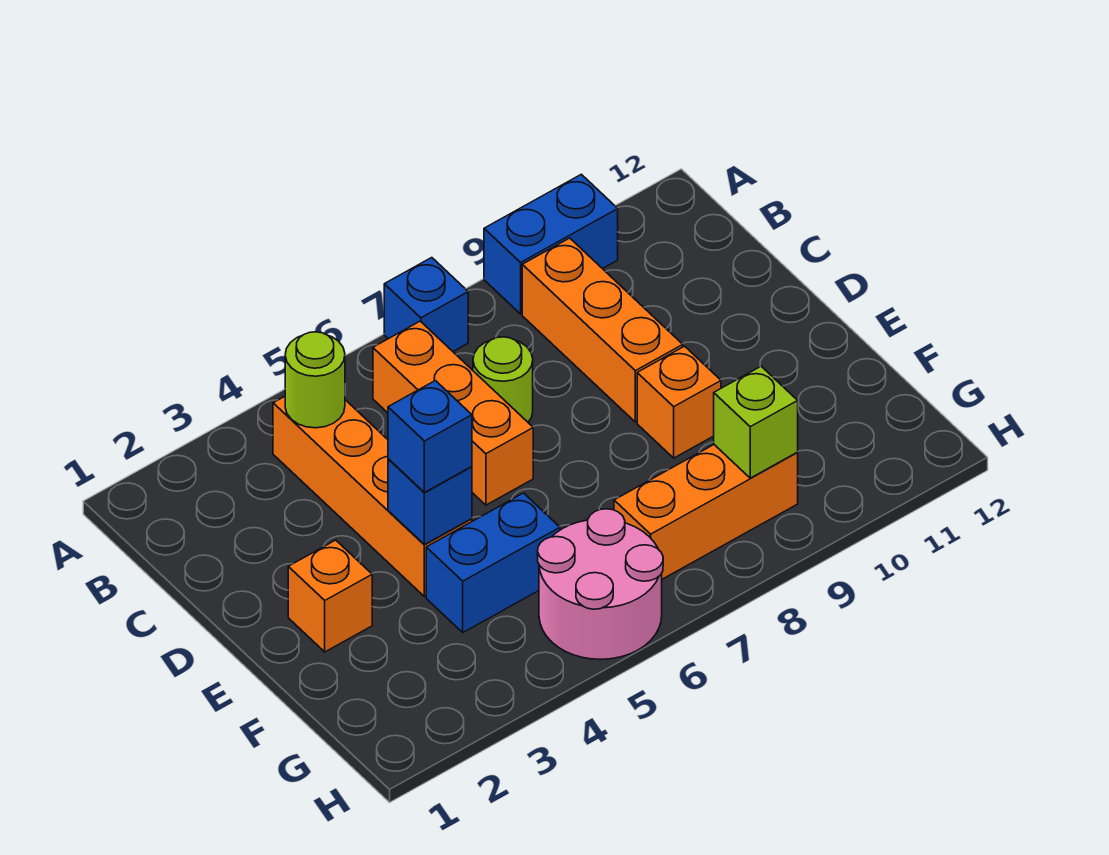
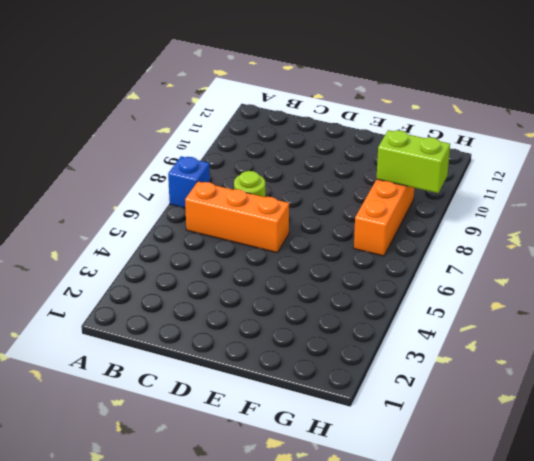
lime 1x2 brick [376,130,450,193] -> lime 1x1 brick [714,366,798,478]
none -> blue 1x2 brick [484,174,618,314]
none -> orange 1x4 brick [273,397,472,597]
none -> orange 1x3 brick [522,238,683,422]

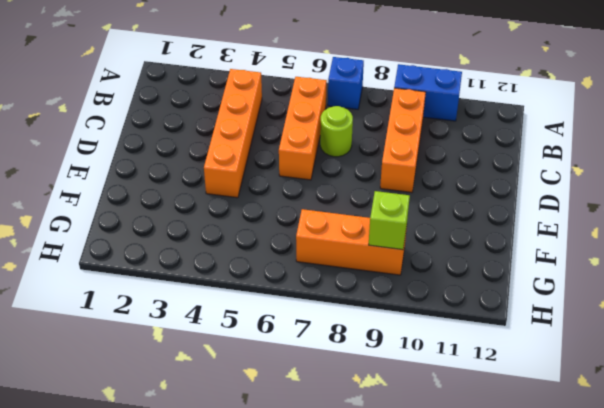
none -> orange 1x1 brick [288,540,372,652]
none -> orange 1x1 brick [637,346,721,458]
none -> blue 1x2 brick [426,493,560,632]

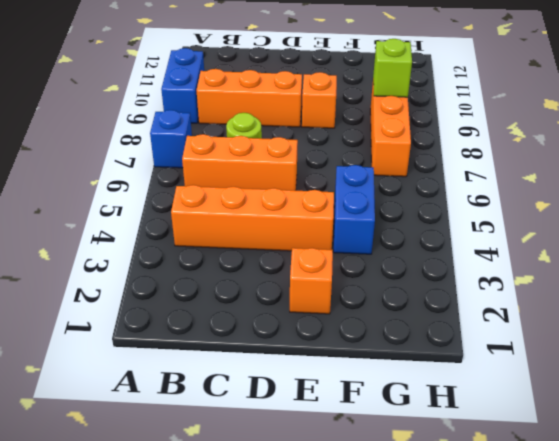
none -> pink 2x2 round brick [538,509,663,659]
none -> lime 1x1 round brick [285,332,345,428]
none -> blue 1x1 brick [388,459,472,545]

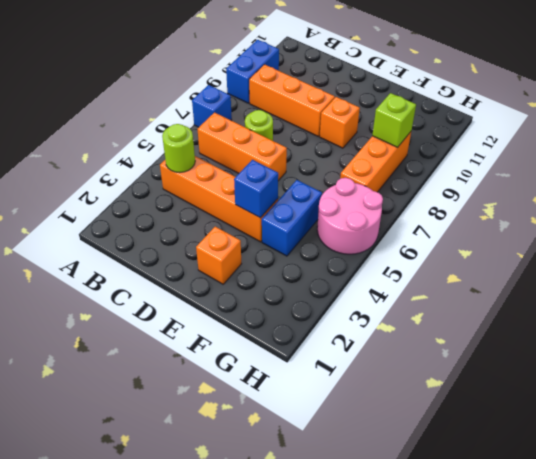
none -> blue 1x1 brick [388,381,472,492]

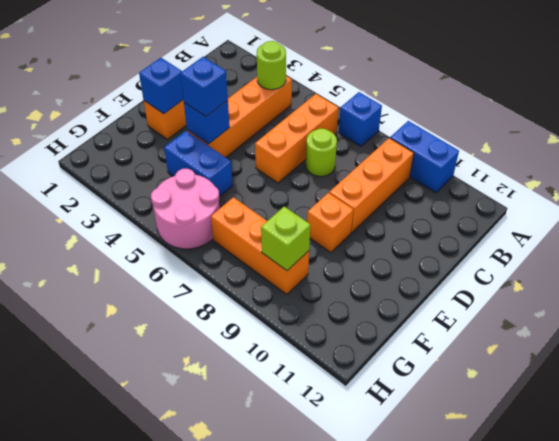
blue 1x1 brick [139,58,183,114] -> none

